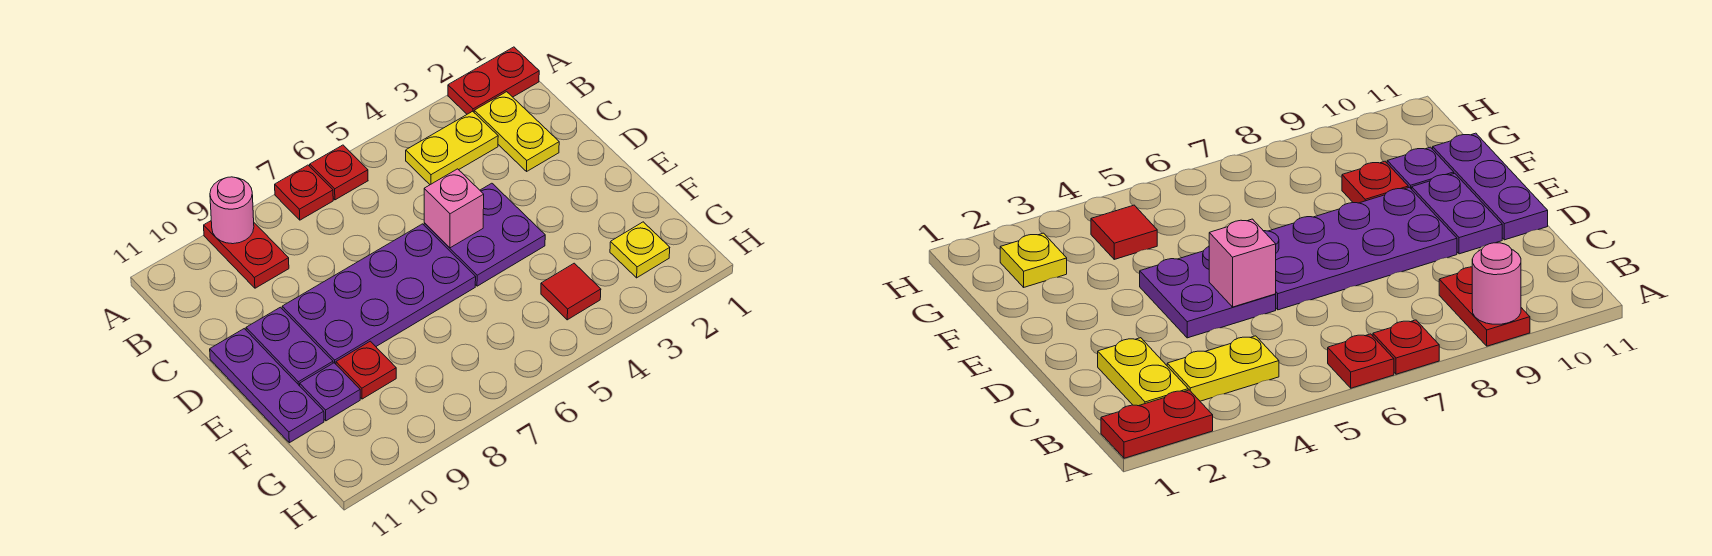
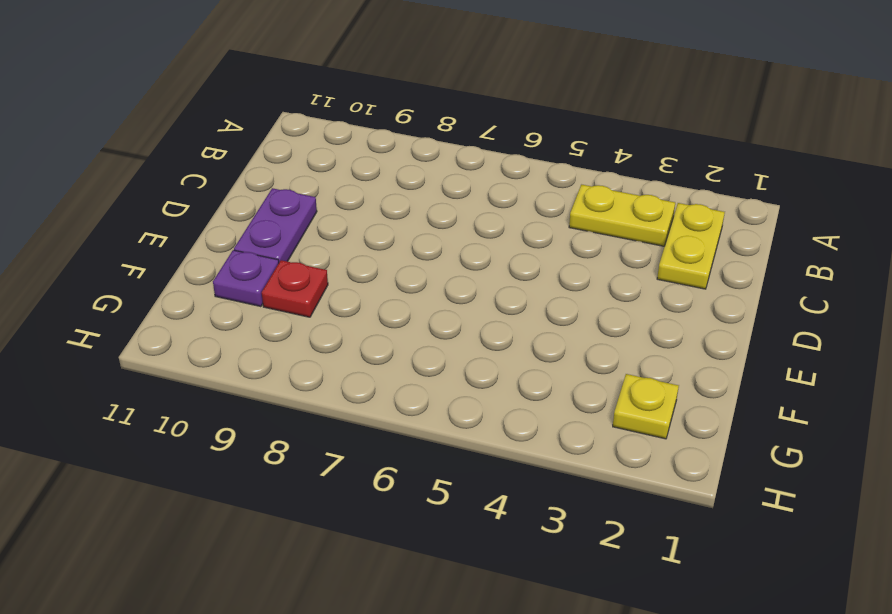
none -> red 1x2 plate [448,47,539,114]
none -> red 1x1 plate [310,145,368,200]
none -> red 1x1 plate [275,165,333,220]

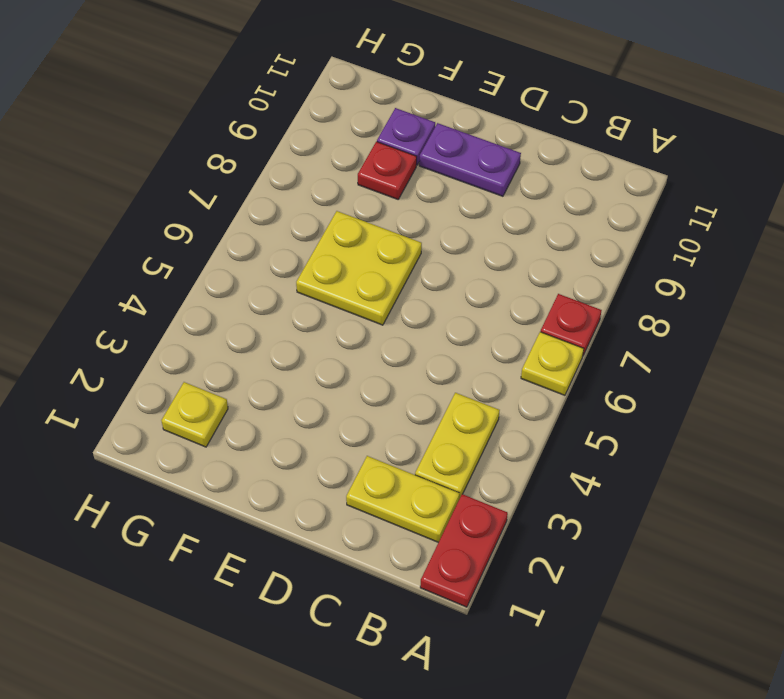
yellow 1x1 plate [521,332,584,395] -> red 1x1 plate [310,145,368,200]
yellow 2x2 plate [296,211,422,325] -> purple 2x4 plate [282,224,476,364]
none -> red 1x2 plate [204,221,289,288]
none -> purple 2x2 plate [424,183,545,286]
none -> purple 1x3 plate [210,329,324,443]

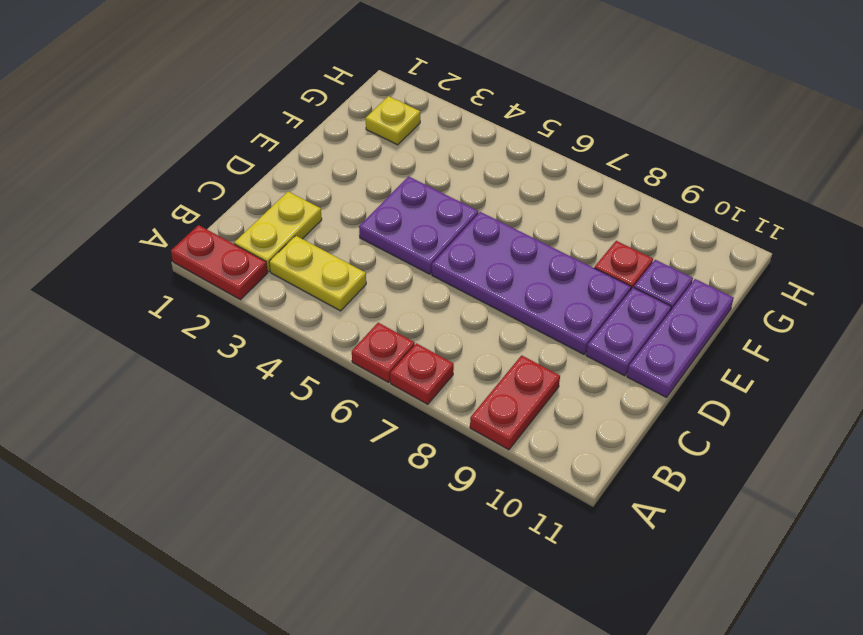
none -> red 1x1 tile [541,263,601,320]
none -> pink 1x1 round brick [210,177,254,244]
none -> pink 1x1 brick [424,169,484,248]

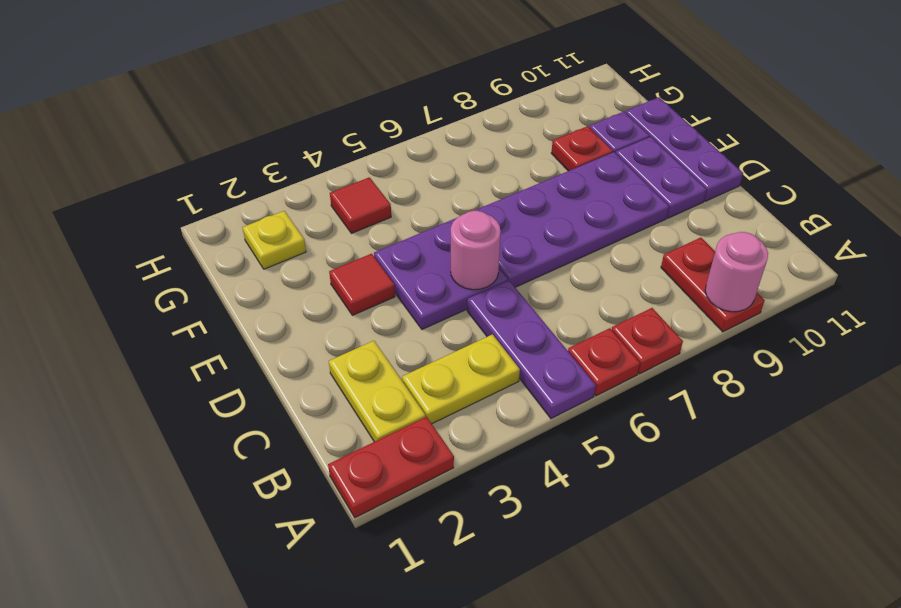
purple 1x3 plate [467,280,596,419] -> none
pink 1x1 round brick [451,211,501,290] -> pink 1x1 brick [424,169,484,248]
red 1x1 tile [329,254,395,315] -> none

